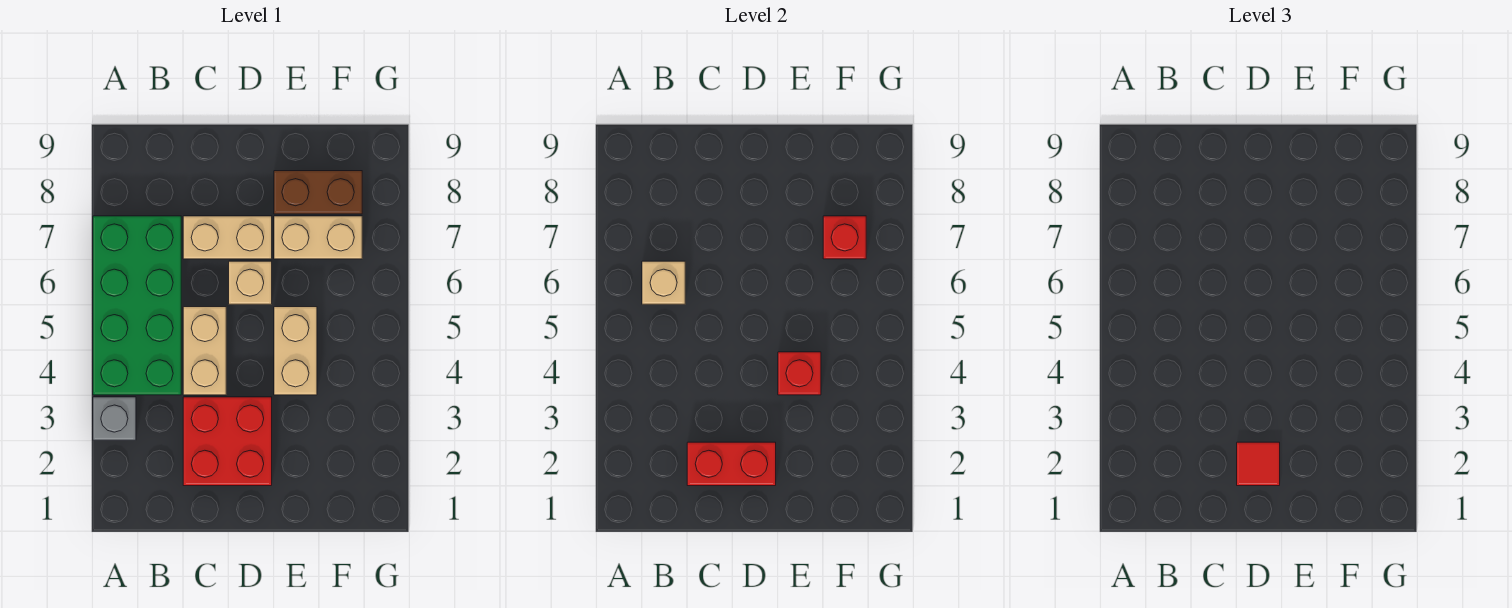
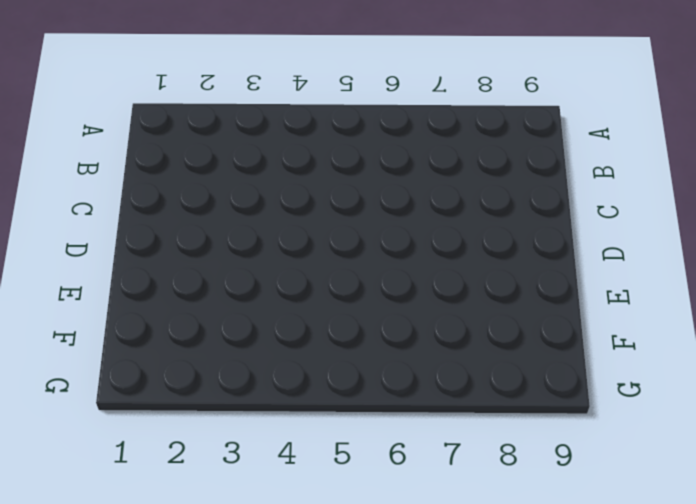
none -> grey 1x1 brick [93,397,136,440]
none -> green 2x4 brick [93,216,181,395]
none -> red 2x2 brick [183,397,272,486]

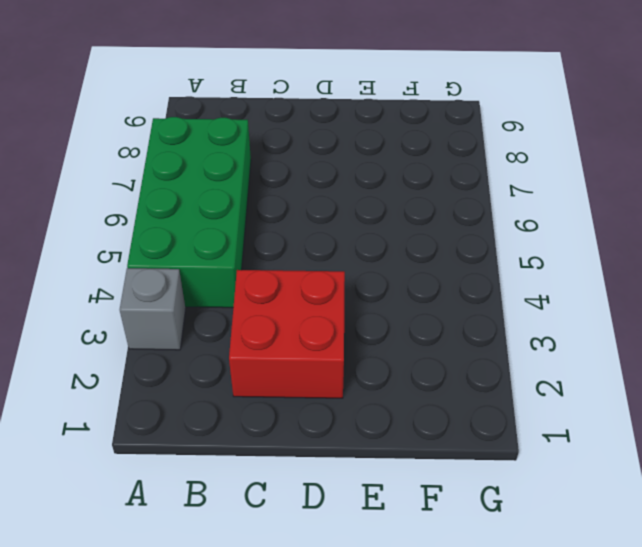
none -> tan 1x2 brick [183,307,226,395]
none -> tan 1x2 brick [183,216,272,259]
none -> tan 1x1 brick [229,261,272,304]

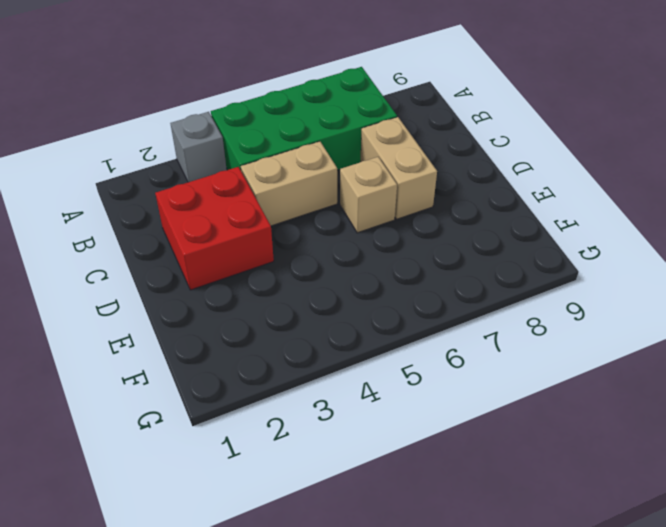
none -> tan 1x2 brick [274,307,317,395]
none -> tan 1x2 brick [274,216,362,259]
none -> brown 1x2 brick [274,171,362,214]

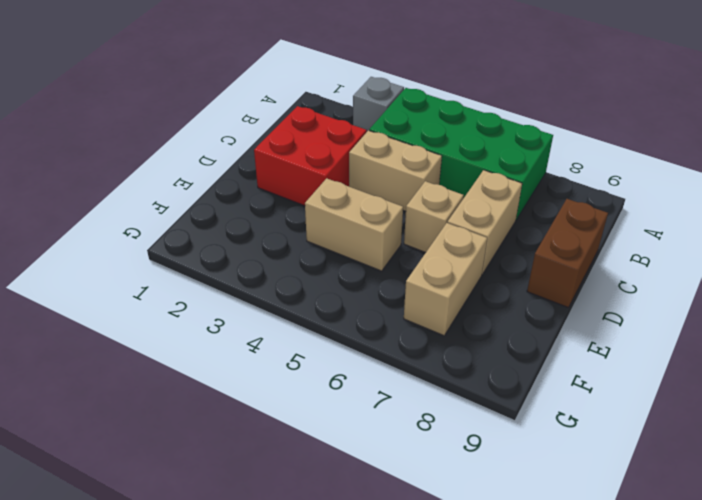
brown 1x2 brick [527,199,608,308] -> brown 1x2 brick moved to [274,171,362,214]
none -> tan 1x1 brick [642,261,685,304]
none -> red 1x2 brick [687,442,776,486]
none -> red 1x1 brick [778,352,821,395]

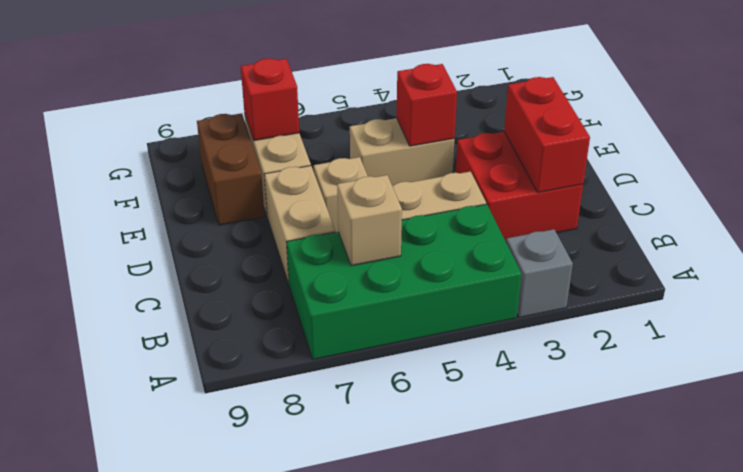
none -> red 1x1 tile [1237,442,1280,486]

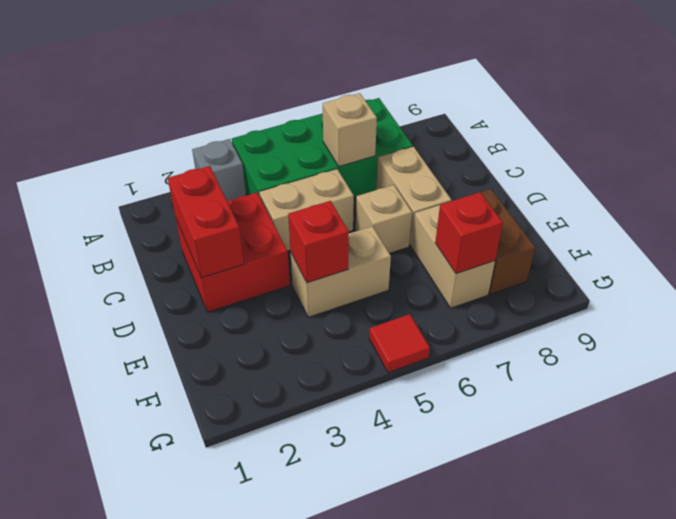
red 1x1 tile [369,314,430,373] -> red 1x1 tile moved to [1237,442,1280,486]

